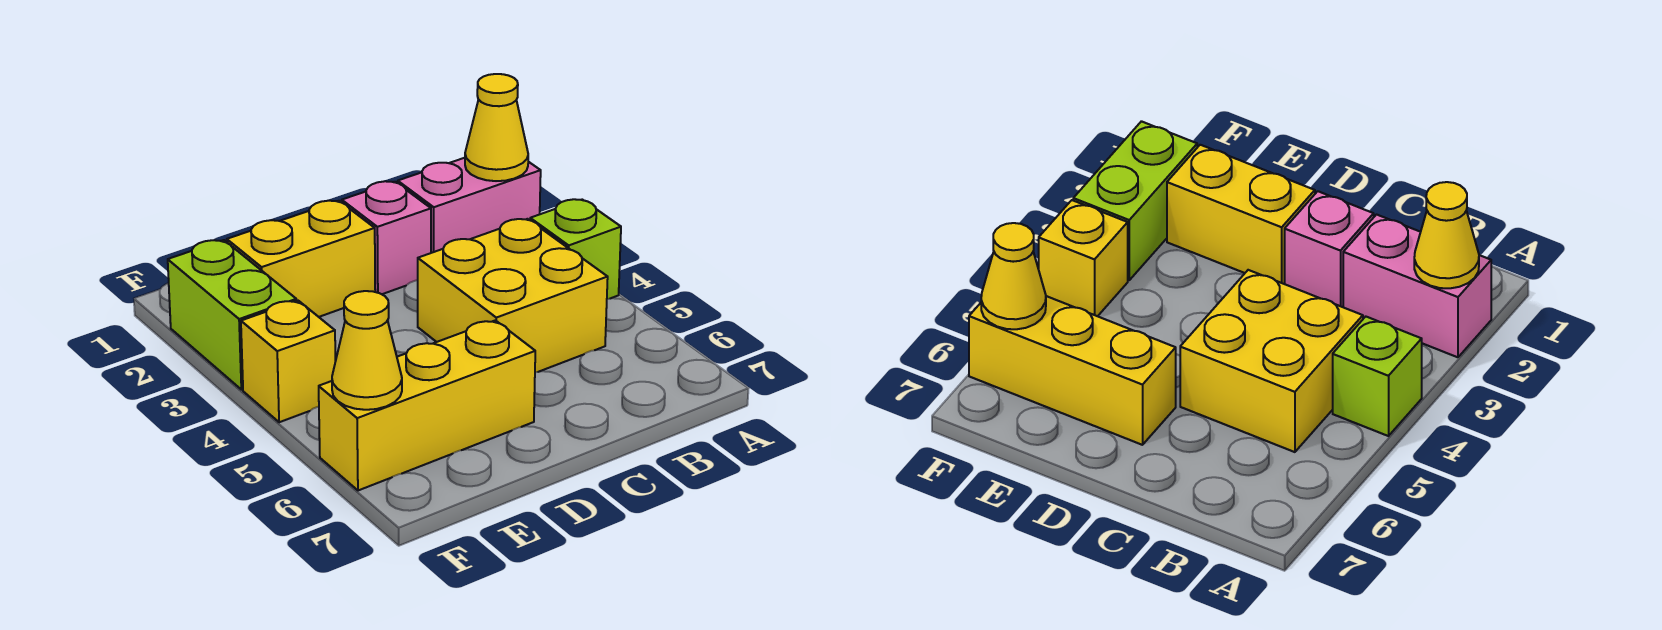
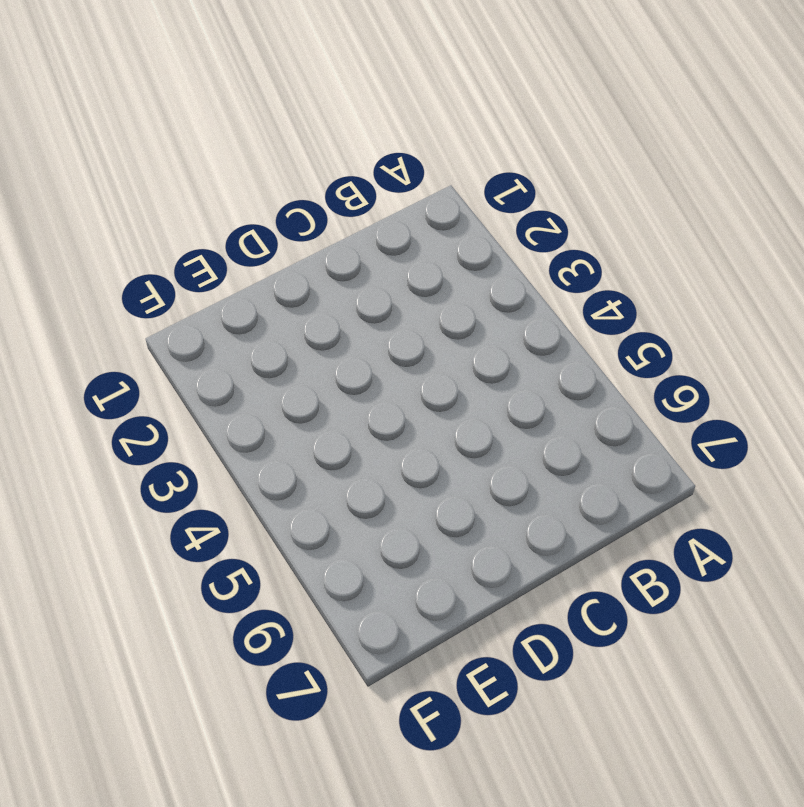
none -> pink 1x2 brick [398,158,541,253]
none -> lime 1x1 brick [530,199,621,299]

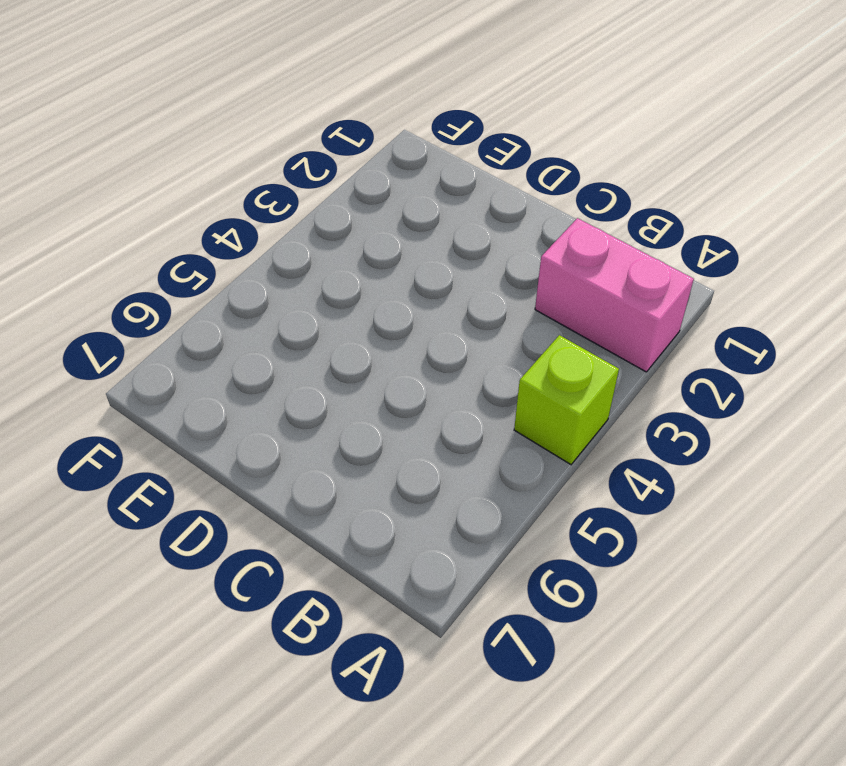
none -> yellow 2x2 brick [418,219,608,372]
none -> pink 1x1 brick [342,181,431,294]

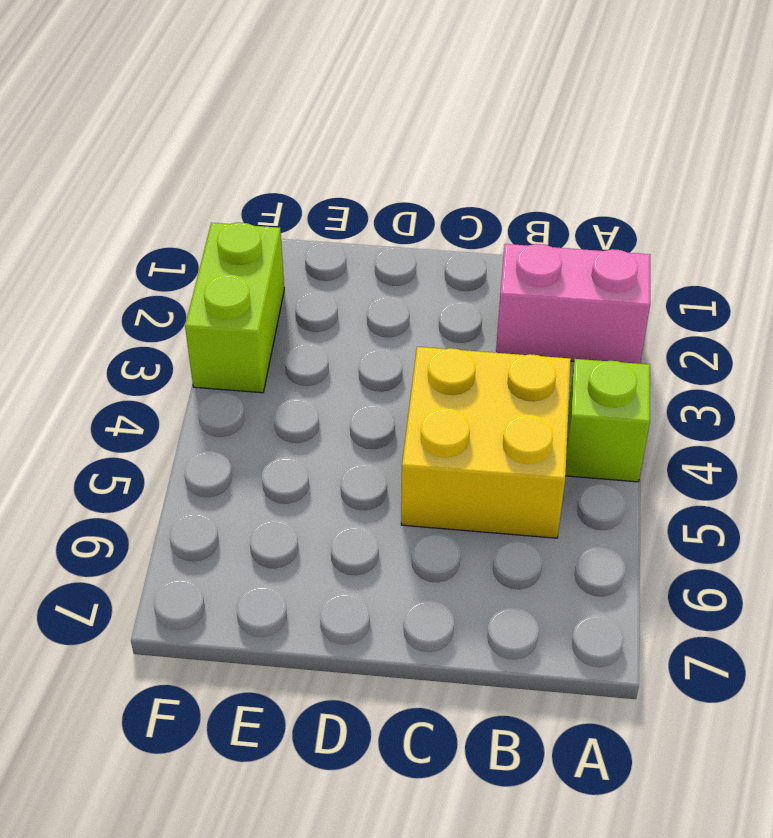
none -> pink 1x1 brick [342,181,431,294]
none -> yellow 1x2 brick [227,201,375,317]

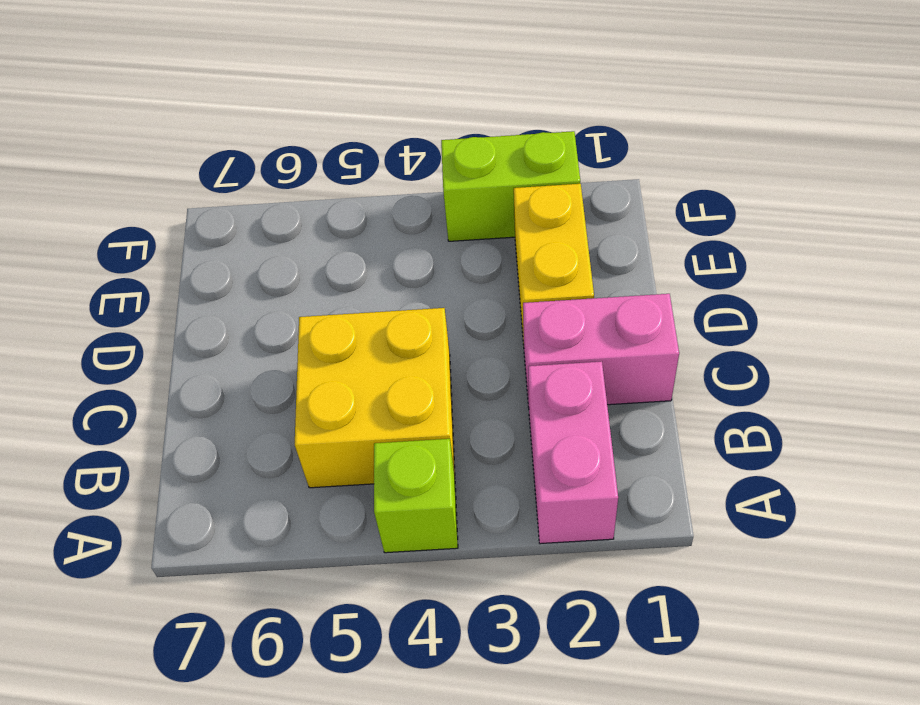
pink 1x2 brick [523,294,679,407] -> pink 1x1 brick [342,181,431,294]
none -> yellow 1x3 brick [319,320,535,490]
none -> yellow 1x1 brick [241,301,335,422]

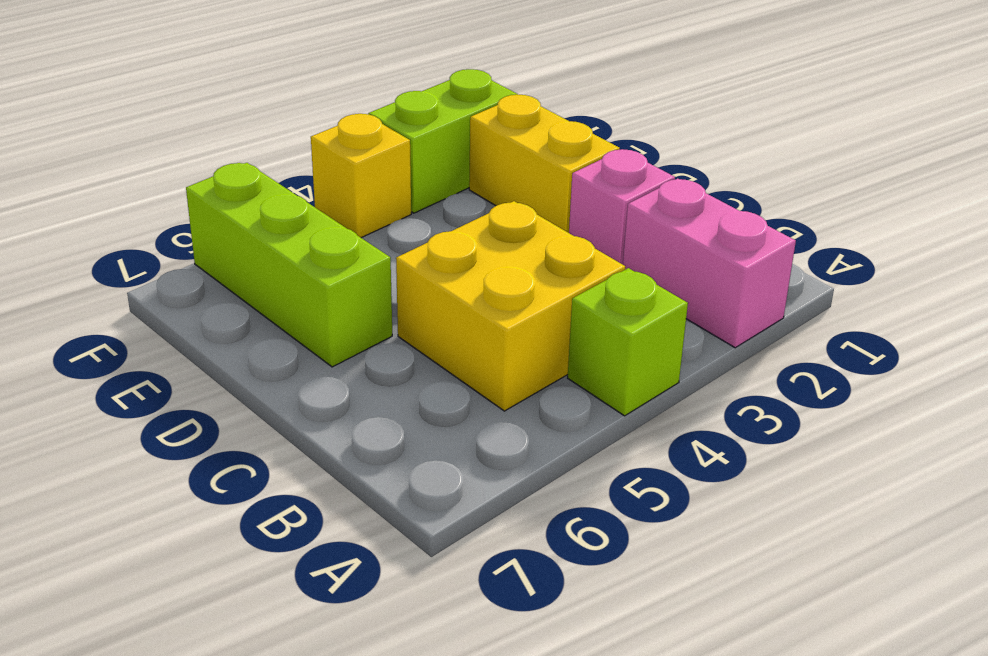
lime 1x3 brick [186,163,392,367] -> yellow 1x3 brick [319,320,535,490]
none -> yellow 1x1 cone [465,74,528,181]
none -> yellow 1x1 cone [332,291,402,410]

